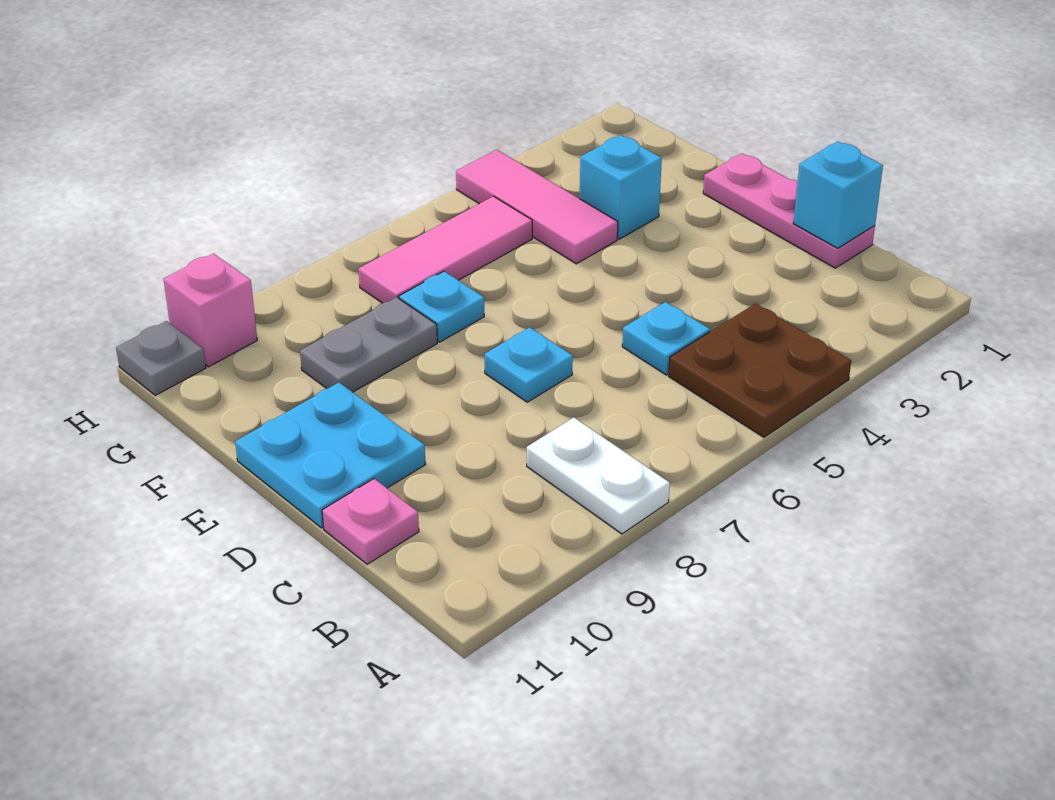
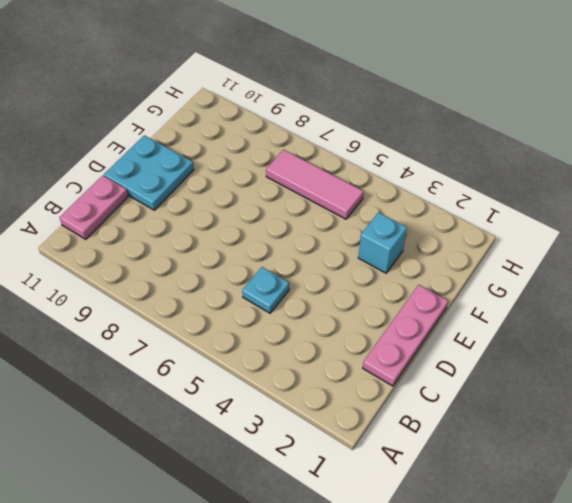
pink 1x2 plate [59,176,128,239] -> pink 1x1 plate [322,479,419,564]
none -> brown 2x2 plate [669,304,851,437]
none -> white 1x2 plate [527,417,670,534]
none -> cyan 1x1 plate [485,327,573,402]

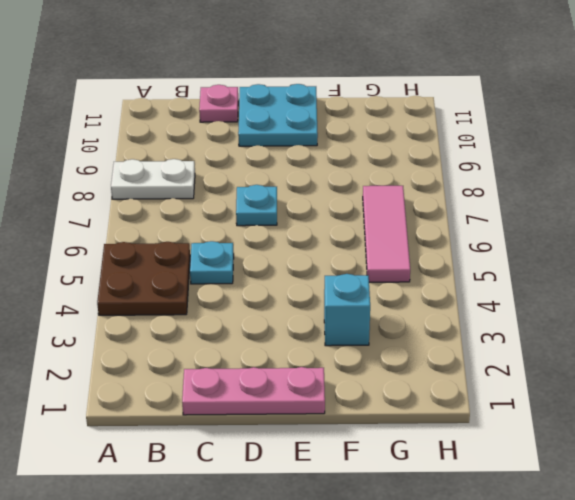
none -> pink 1x3 tile [456,150,618,264]
none -> cyan 1x1 plate [399,271,484,342]
none -> grey 1x2 plate [300,297,437,392]

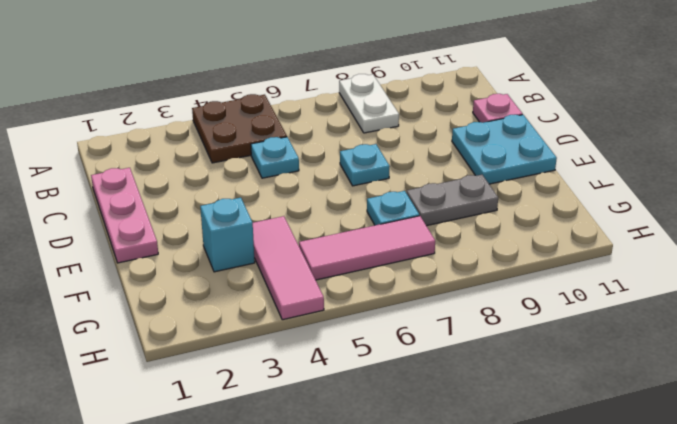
none -> pink 1x1 brick [164,253,257,367]
none -> grey 1x1 plate [116,321,206,395]
none -> cyan 1x1 brick [793,141,883,248]

